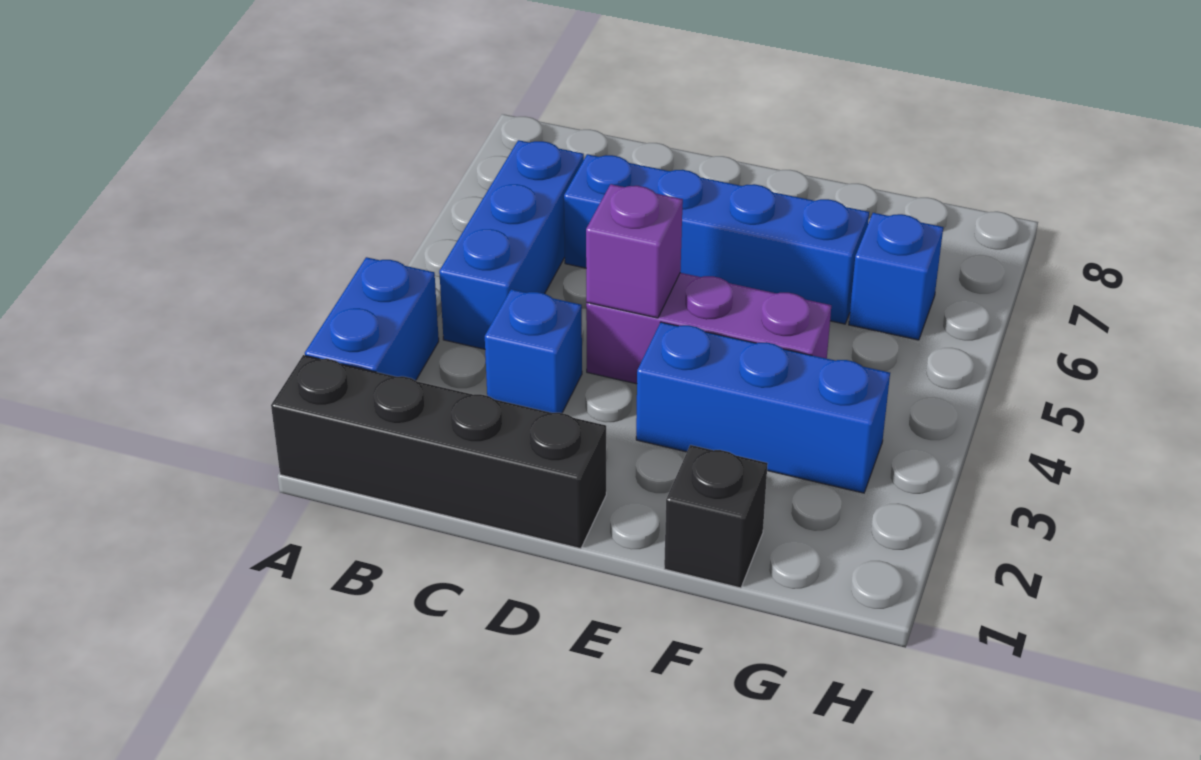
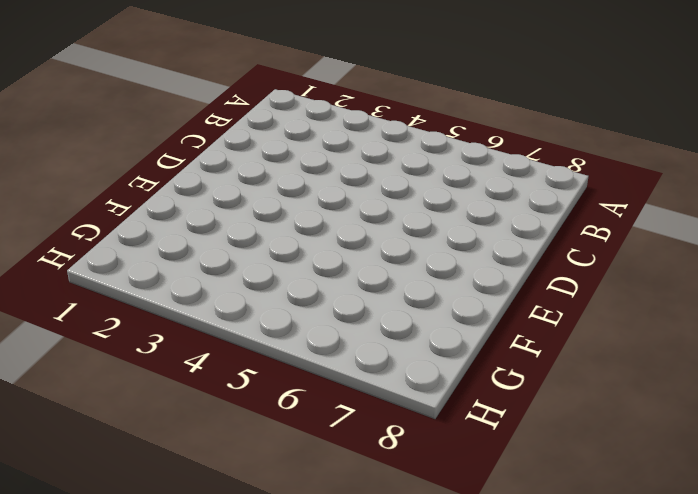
none -> black 1x4 brick [271,355,606,549]
none -> blue 1x2 brick [305,257,439,381]

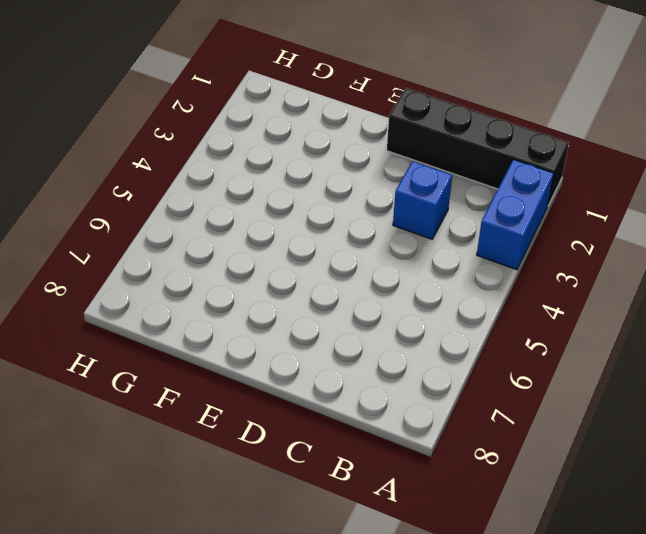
none -> blue 1x3 brick [439,140,584,349]
none -> blue 1x4 brick [564,154,869,324]

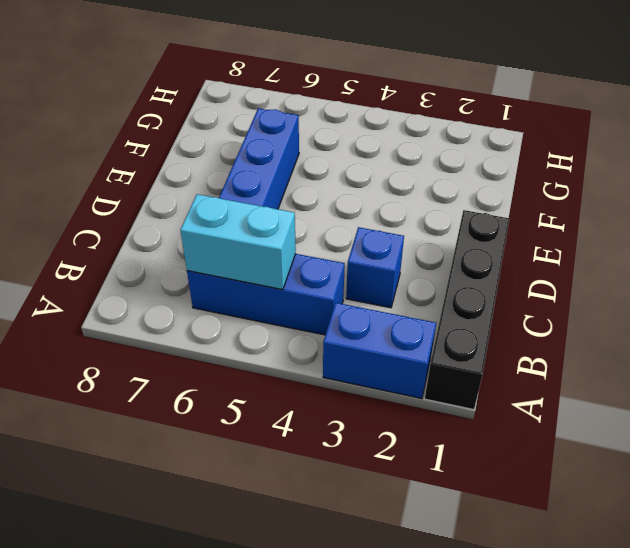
cyan 1x2 brick [180,194,296,290] -> none
none -> purple 1x3 brick [586,273,831,384]
none -> blue 1x3 brick [636,322,890,493]

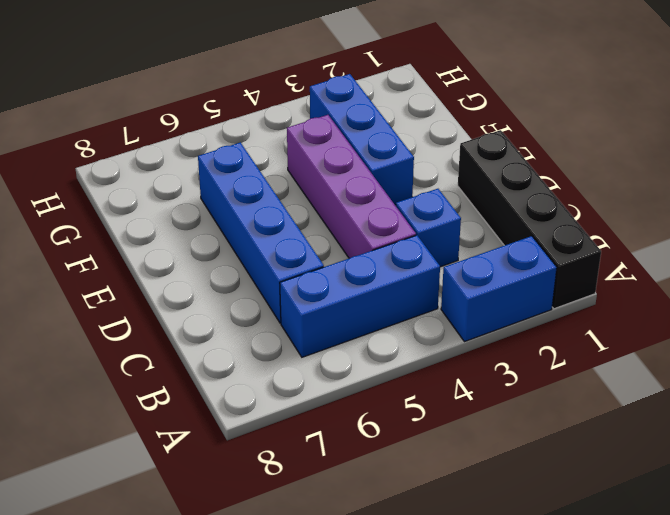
purple 1x4 brick [287,115,416,258] -> purple 1x3 brick [586,273,831,384]
none -> black 1x1 brick [664,445,768,588]
none -> blue 1x1 brick [849,213,943,340]

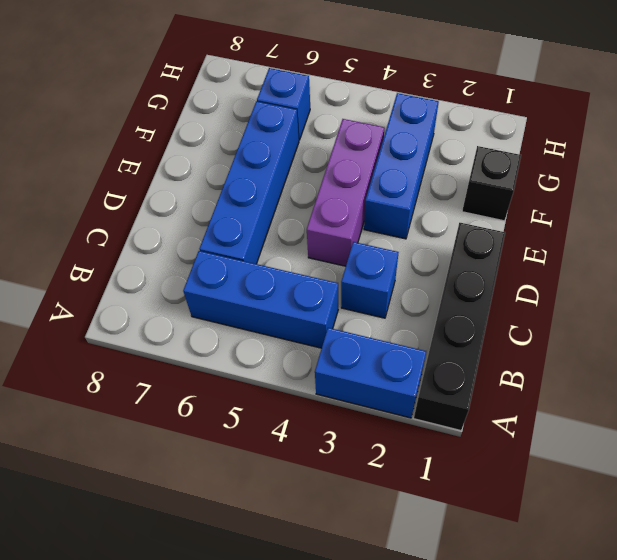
none -> purple 1x1 brick [586,184,683,318]

